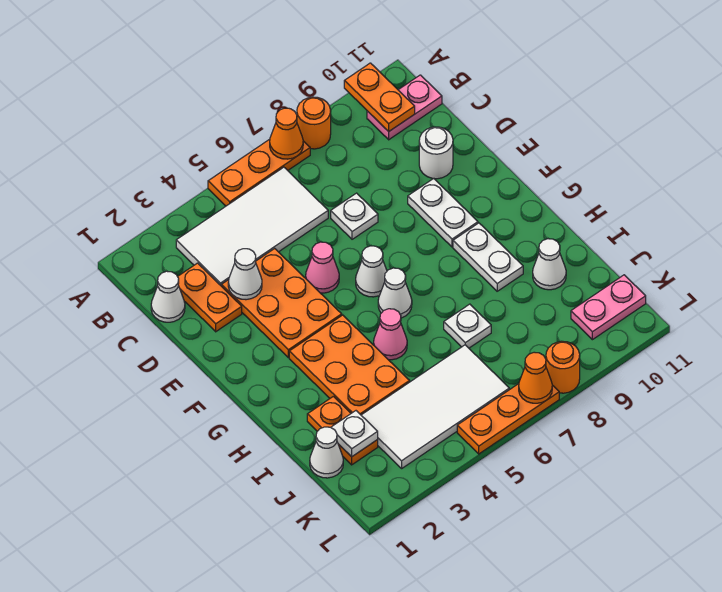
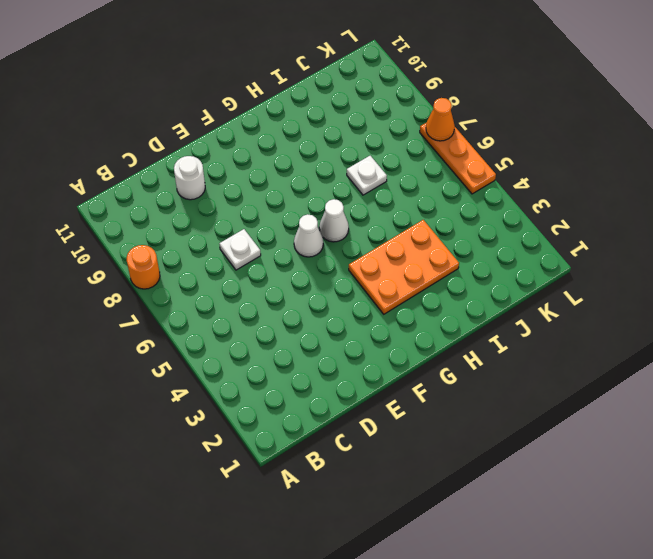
none -> orange 1x3 plate [208,139,310,206]
none -> white 2x4 tile [176,167,328,286]
none -> pink 1x2 plate [367,75,442,140]

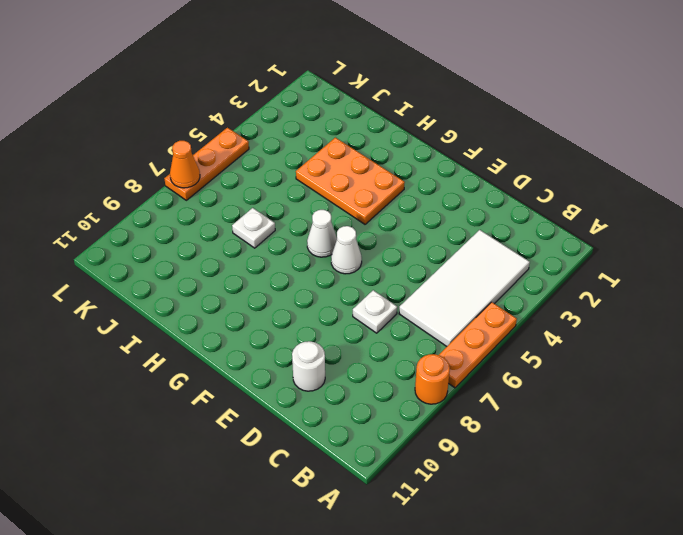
none -> pink 1x2 plate [367,75,442,140]
none -> white 1x1 cone [151,271,185,322]
none -> orange 1x2 plate [178,263,242,332]

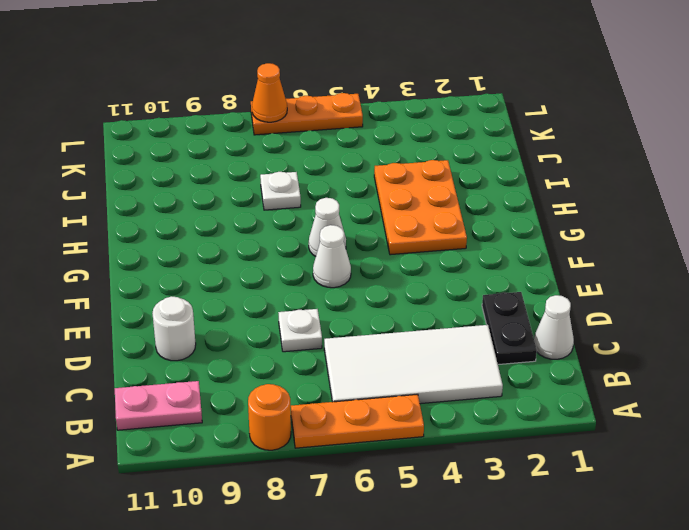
black 1x2 plate [482,292,537,365] -> orange 1x2 plate [178,263,242,332]
none -> orange 2x3 plate [222,248,342,358]
none -> pink 1x1 cone [306,242,339,293]
none -> white 1x2 plate [408,178,478,247]

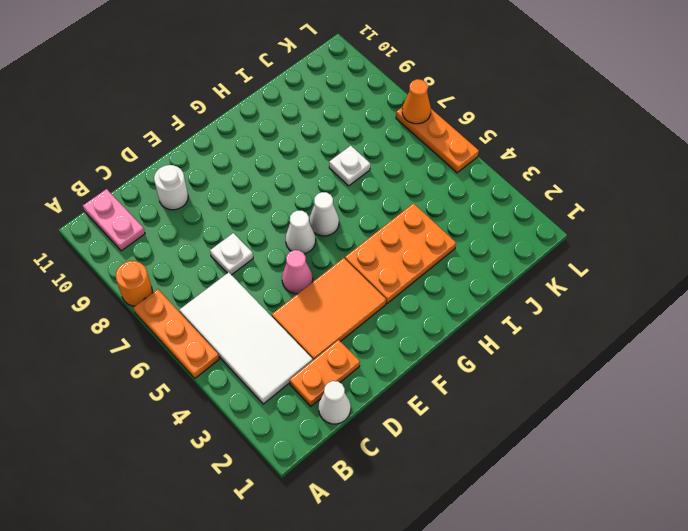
orange 2x3 tile [272,258,386,360] -> orange 2x3 plate [222,248,342,358]
none -> white 1x2 plate [408,178,478,247]
none -> white 1x2 plate [453,223,523,291]
none -> pink 1x1 cone [374,309,407,360]

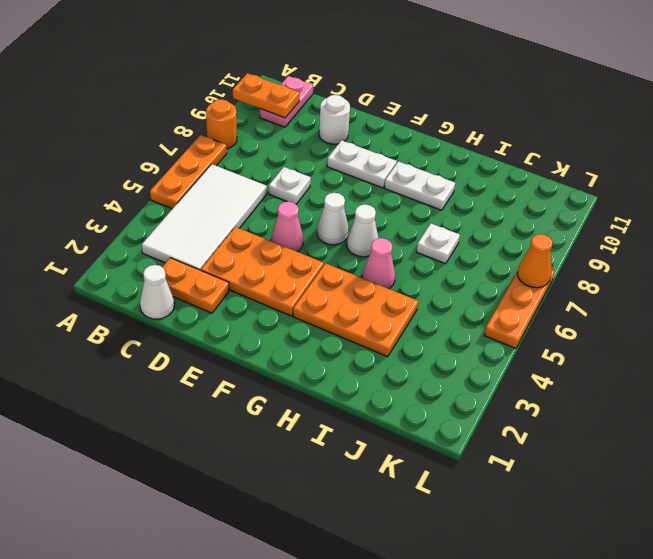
none -> orange 1x2 plate [307,396,378,465]
none -> white 1x1 cone [533,239,566,290]
none -> white 1x1 cone [310,427,343,478]

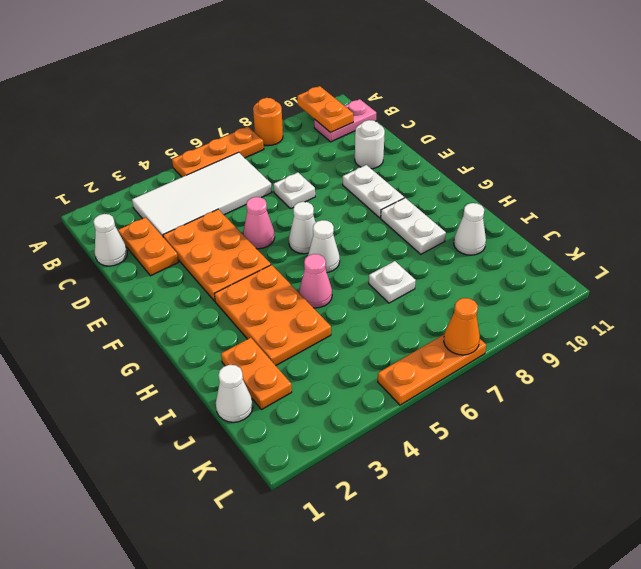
none -> white 2x4 tile [361,345,509,468]
none -> pink 1x2 plate [571,275,646,340]
none -> orange 1x1 round brick [546,341,580,393]

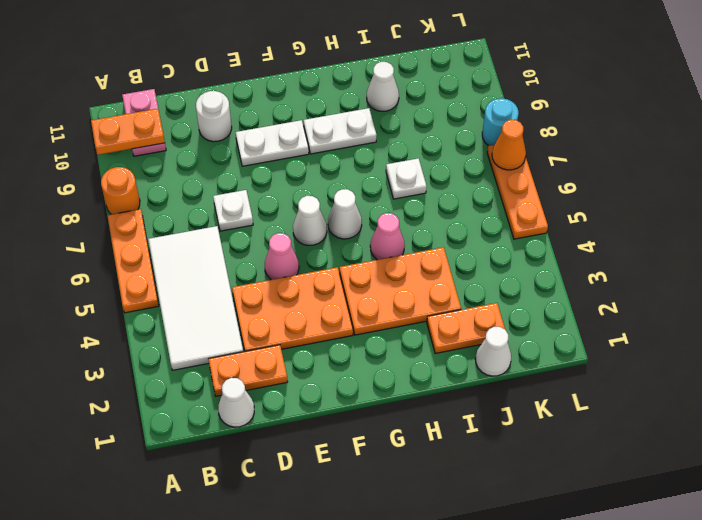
cyan 1x1 round brick [482,98,519,146] -> orange 1x1 round brick [546,341,580,393]
none -> white 2x4 tile [361,345,509,468]
none -> pink 1x2 plate [571,275,646,340]
none -> orange 1x1 cone [270,108,303,159]

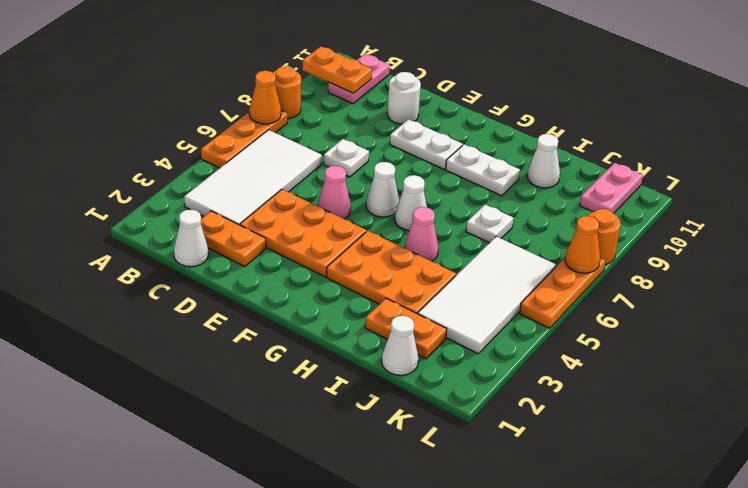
none -> white 1x1 cone [228,249,262,300]
none -> white 1x1 plate [331,411,378,457]

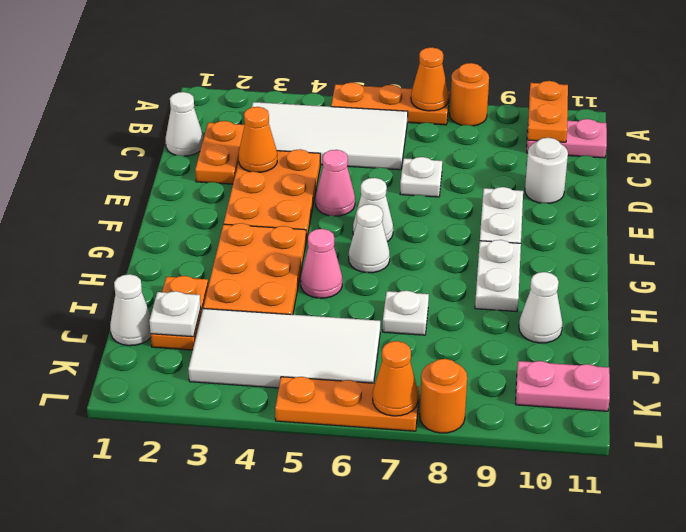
orange 1x1 cone [239,107,277,172] -> white 1x1 cone [228,249,262,300]

